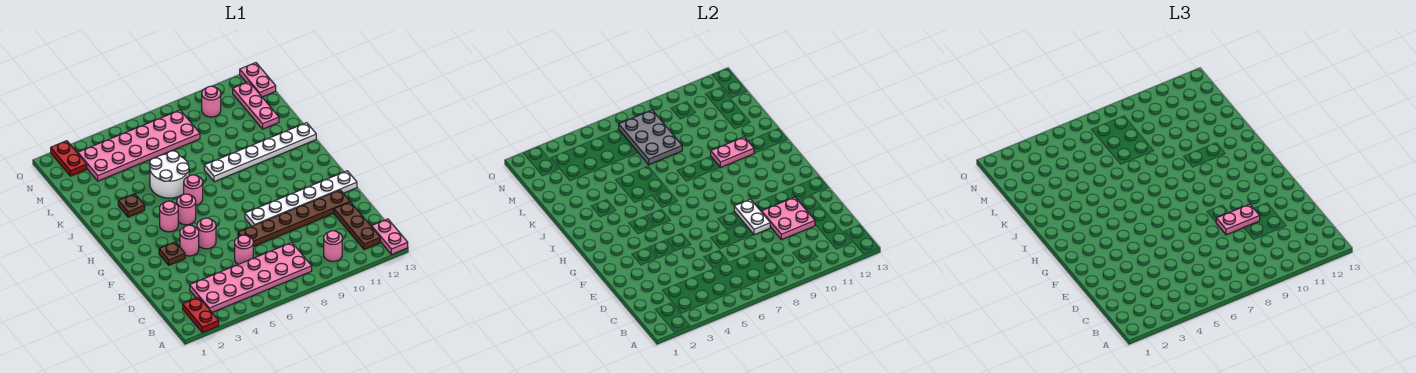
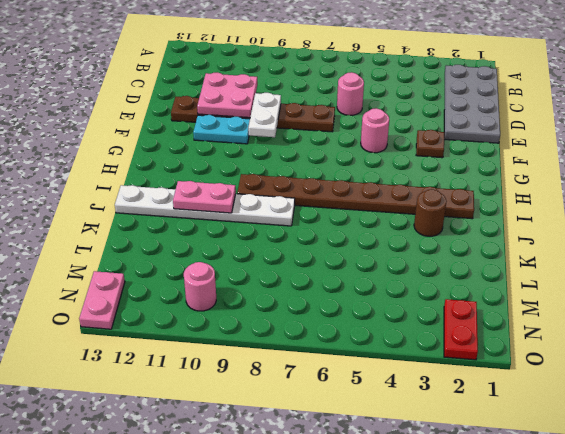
grey 2x4 plate [444,65,500,143] -> red 1x2 plate [183,297,219,333]
cyan 1x2 plate [193,115,250,144] -> white 1x6 plate [245,171,357,226]
brown 1x8 plate [237,174,474,219] -> pink 1x1 round brick [184,175,203,205]
brown 1x1 round brick [414,189,446,236] -> brown 1x1 plate [118,194,145,217]
none -> pink 1x2 plate [372,219,408,254]
none -> pink 2x6 plate [190,243,312,312]
none -> pink 1x1 round brick [324,231,342,261]

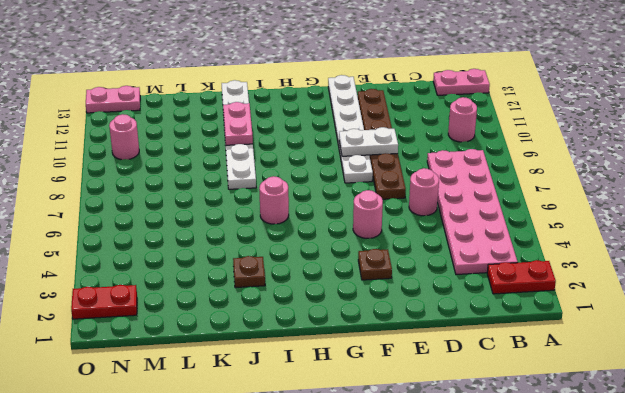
none -> brown 1x3 plate [334,202,380,250]
none -> pink 1x1 round brick [180,225,199,256]
none -> pink 1x1 round brick [160,201,178,232]

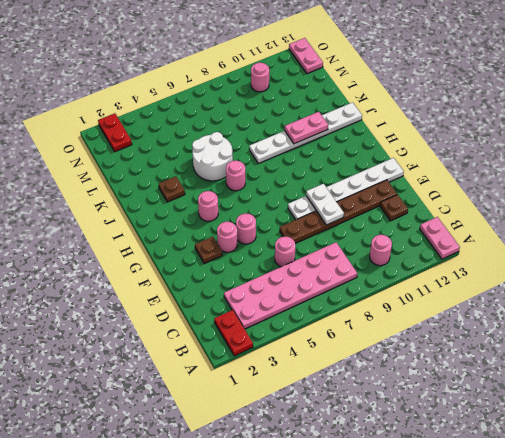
brown 1x1 plate [380,195,408,221] -> brown 1x3 plate [334,202,380,250]
none -> pink 1x1 round brick [177,194,196,225]
none -> pink 1x3 plate [233,82,279,129]
none -> pink 2x6 plate [78,110,200,181]

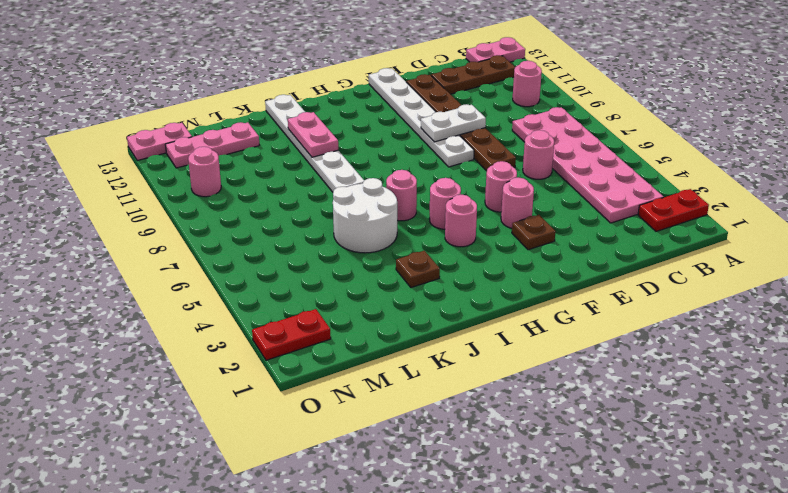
none -> pink 2x6 plate [78,110,200,181]
none -> pink 2x2 plate [762,197,815,240]
none -> grey 2x3 plate [619,110,682,165]

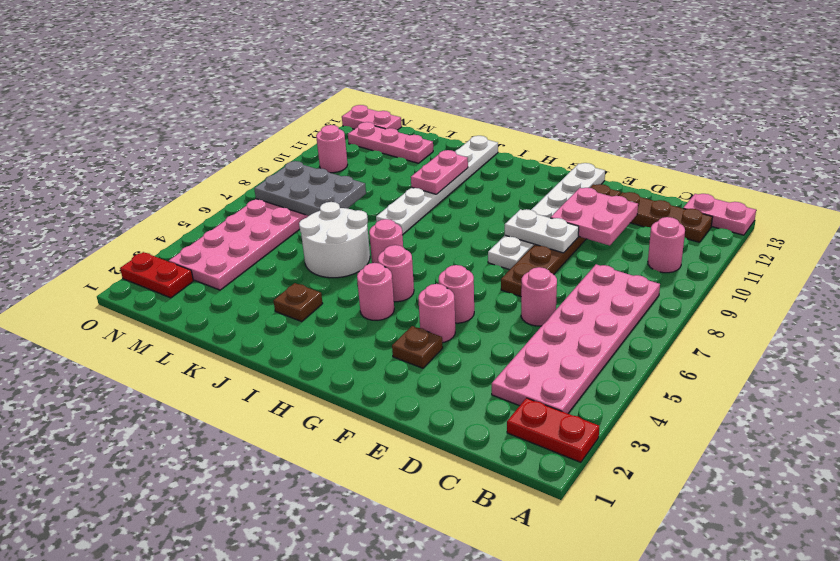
none -> pink 1x2 plate [1216,204,1260,235]

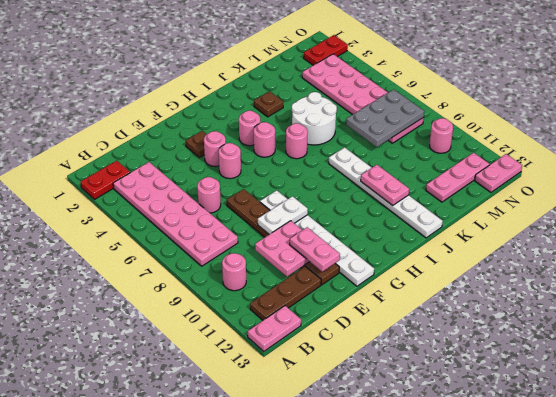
pink 1x2 plate [290,227,340,272] -> pink 1x2 plate moved to [1216,204,1260,235]

